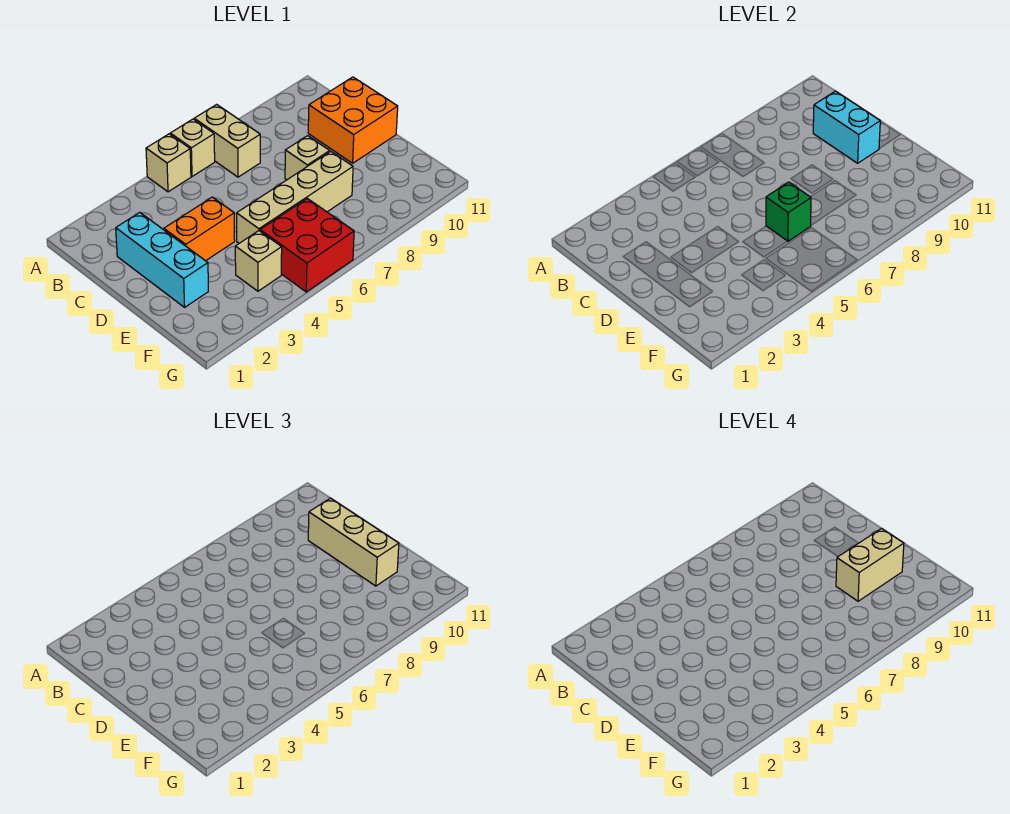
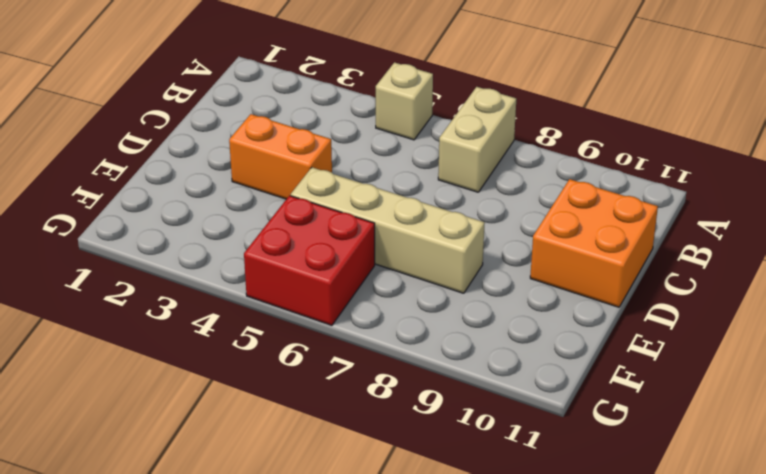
none -> tan 1x1 brick [170,119,215,176]
none -> cyan 1x3 brick [116,212,208,307]
none -> tan 1x1 brick [285,136,330,180]

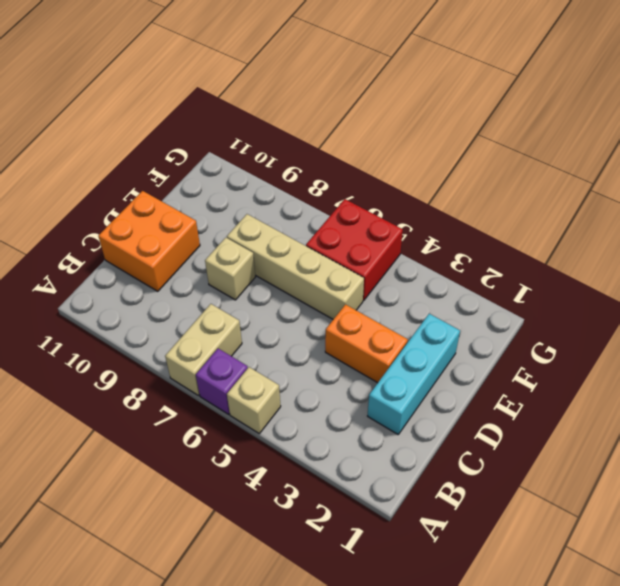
purple 1x1 brick [196,349,248,414] -> tan 1x1 brick [170,119,215,176]
none -> tan 1x1 brick [235,231,282,291]
none -> cyan 1x2 brick [813,91,880,163]
none -> green 1x1 brick [766,182,811,241]

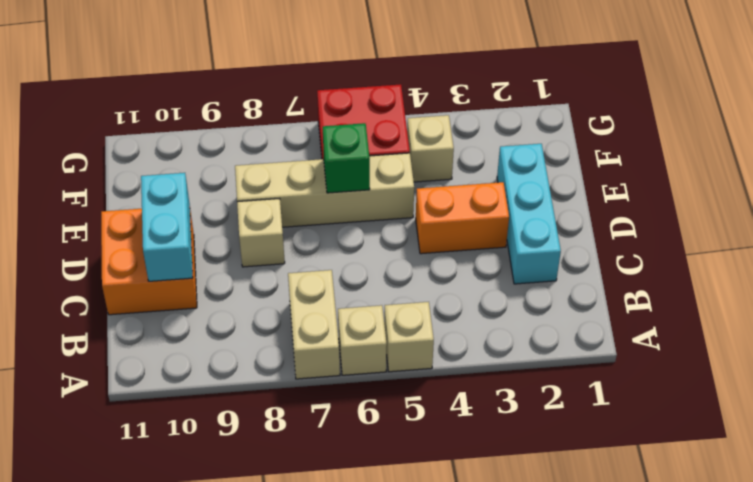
none -> tan 1x3 brick [308,498,399,586]
none -> tan 1x2 brick [836,528,904,601]

